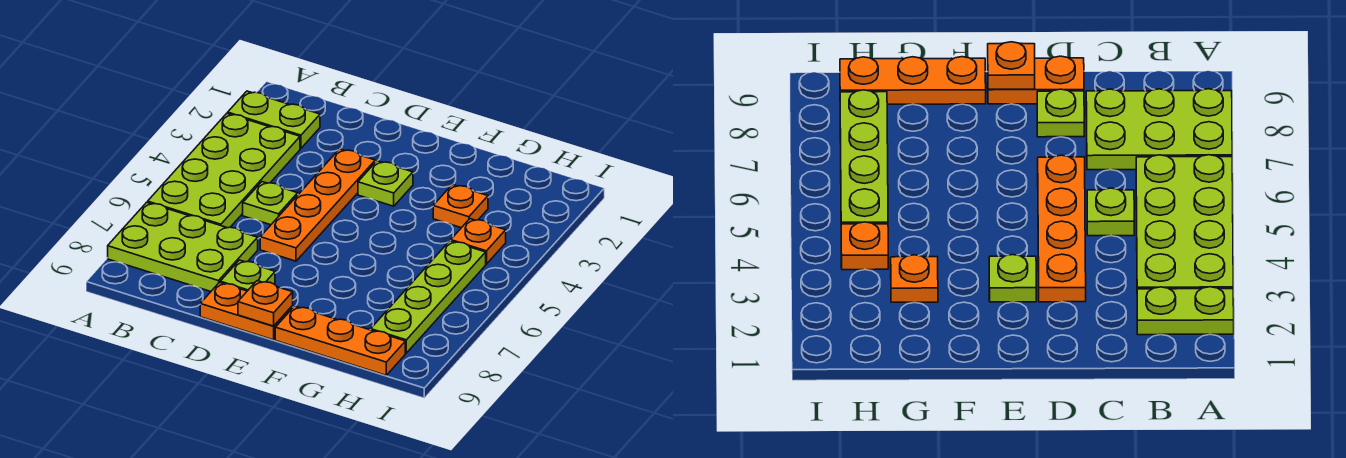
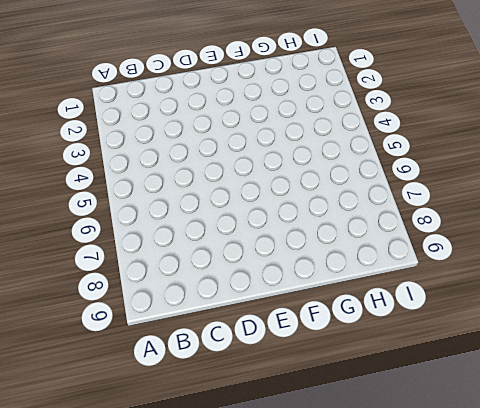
none -> lime 1x2 plate [228,91,320,148]
none -> lime 2x4 plate [148,113,300,228]
none -> lime 2x3 plate [108,202,258,291]

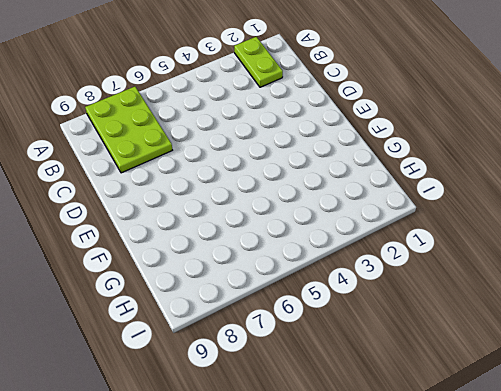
none -> lime 2x4 plate [148,113,300,228]
none -> lime 1x1 plate [243,182,298,225]
none -> orange 1x4 plate [260,149,375,261]

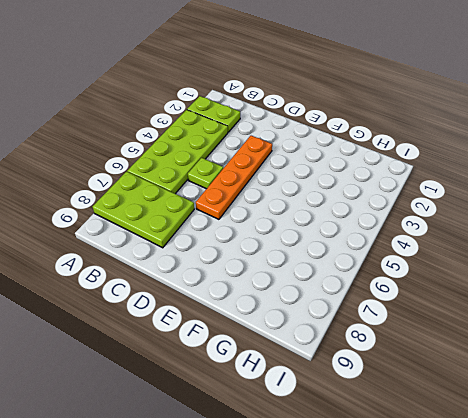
none -> lime 1x1 plate [220,260,275,291]
none -> orange 1x2 plate [200,282,293,340]
none -> lime 1x1 plate [358,161,413,206]

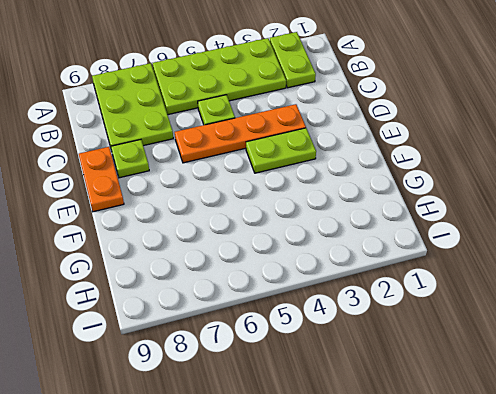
lime 1x2 plate [246,128,316,173] -> lime 1x1 plate [358,161,413,206]
none -> orange 1x3 plate [275,306,405,375]
none -> orange 1x1 plate [433,184,488,228]
none -> orange 1x1 plate [451,219,506,264]

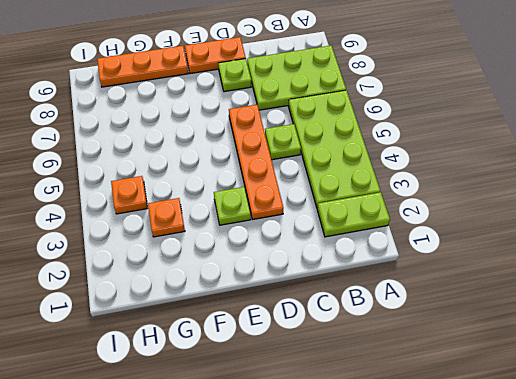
none -> lime 1x4 plate [371,241,486,353]
none -> orange 1x1 plate [238,281,293,326]

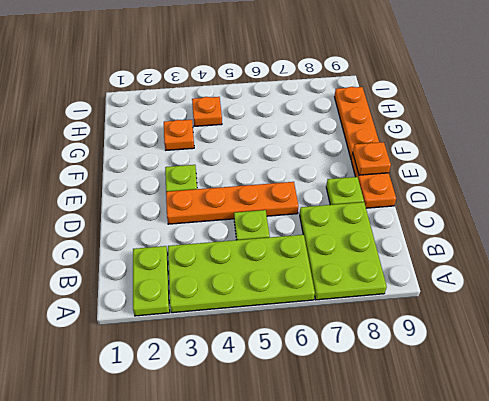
none -> lime 1x4 plate [371,241,486,353]

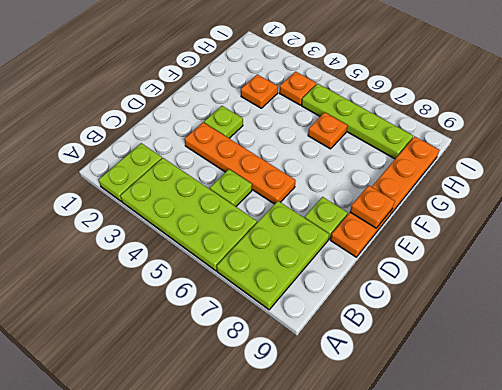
orange 1x1 plate [308,112,347,149] -> none

